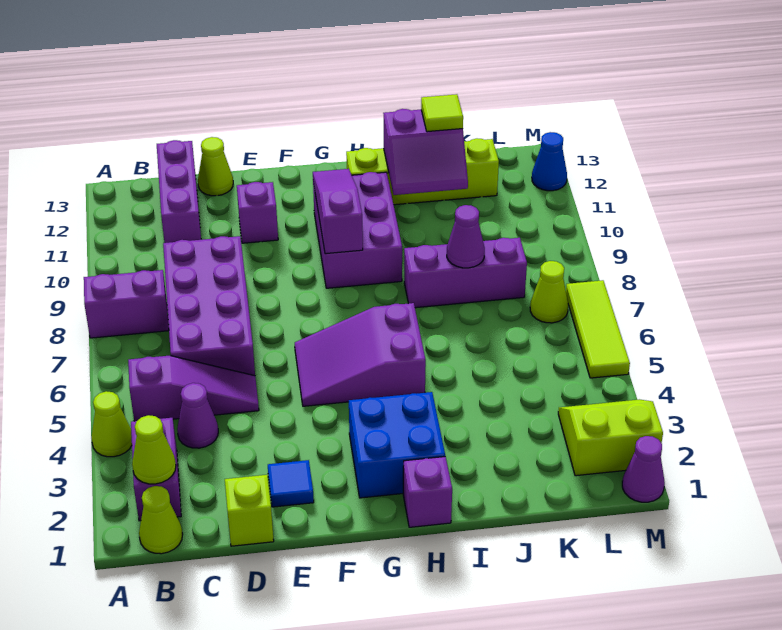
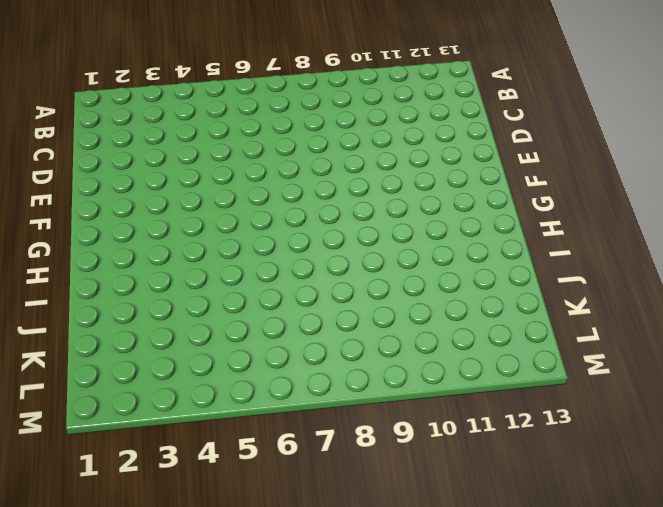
none -> lime 1x1 cone [91,391,132,457]
none -> purple 1x2 brick [84,270,169,338]
none -> lime 1x1 cone [139,486,183,554]

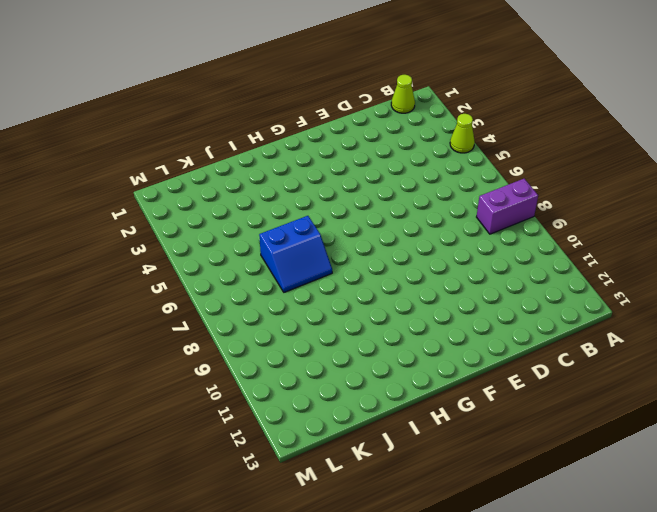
blue 2x2 slope [259,216,332,292] -> none
none -> purple 1x2 brick [131,418,181,521]
none -> purple 1x3 slope [128,356,259,421]
none -> purple 1x1 cone [177,383,218,448]

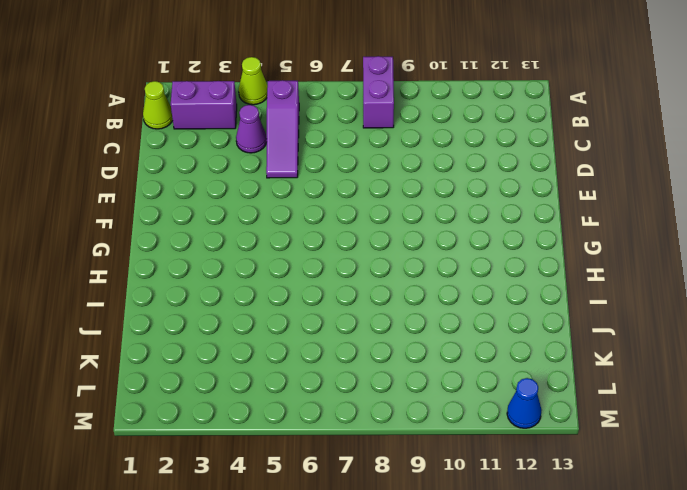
none -> purple 2x4 brick [163,236,255,376]
none -> purple 1x3 brick [157,140,201,243]
none -> lime 1x1 brick [225,475,274,546]

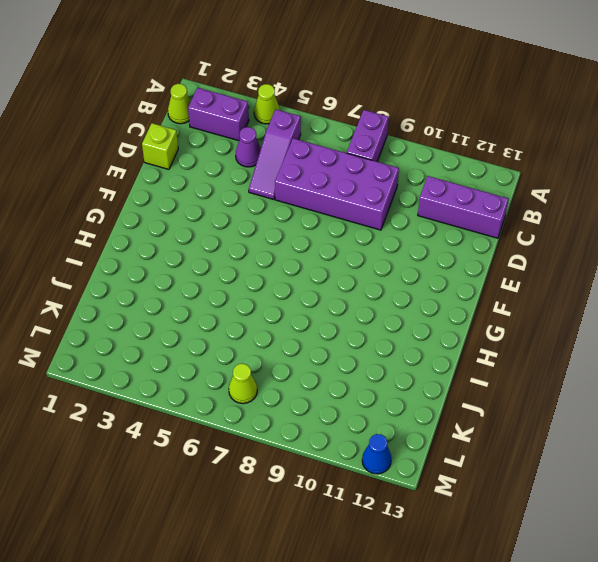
none -> lime 1x1 cone [198,137,233,196]
none -> blue 1x1 tile [268,460,314,507]
none -> purple 1x1 brick [237,182,278,243]

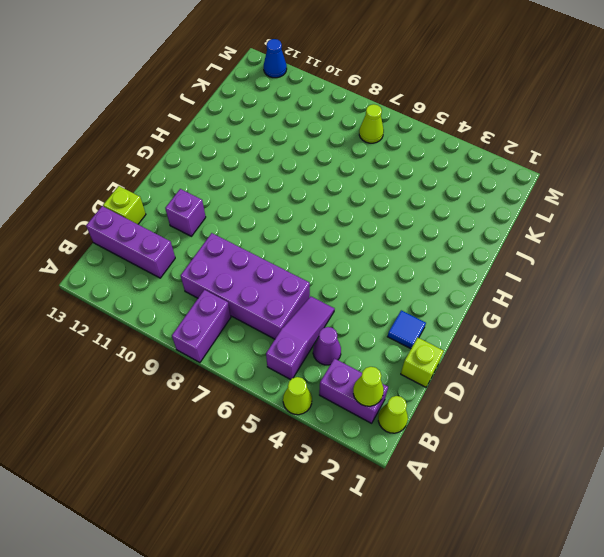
lime 1x1 brick [103,186,146,224] -> lime 1x1 cone [198,137,233,196]
none -> purple 2x3 slope [295,303,426,406]
none -> blue 2x2 brick [349,392,445,498]
none -> purple 2x3 brick [313,172,402,288]

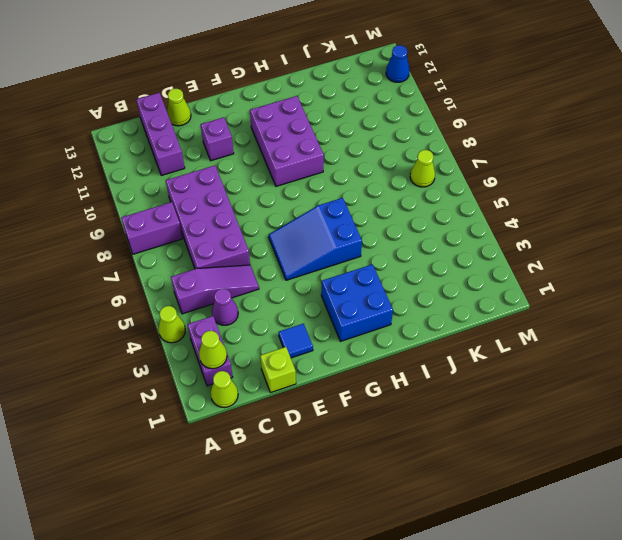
blue 2x3 slope [269,198,362,280] -> purple 2x3 slope [295,303,426,406]
none -> purple 1x1 brick [403,457,452,527]
none -> lime 1x4 brick [346,138,499,205]
none -> purple 1x3 brick [404,238,527,308]

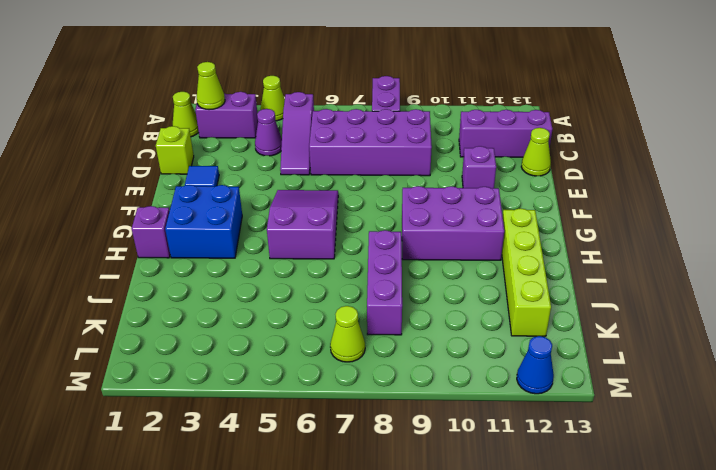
none -> lime 2x2 slope [558,399,663,476]
none -> purple 1x1 cone [622,436,665,502]
none -> lime 1x3 tile [566,280,630,378]

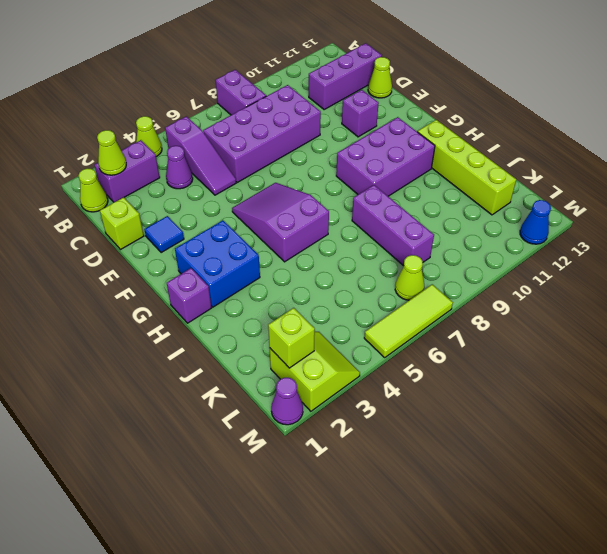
lime 1x1 brick [268,308,315,368] -> none
none -> purple 1x3 slope [313,169,363,254]
none -> purple 2x2 slope [383,109,468,195]
none -> purple 1x1 cone [447,205,485,268]

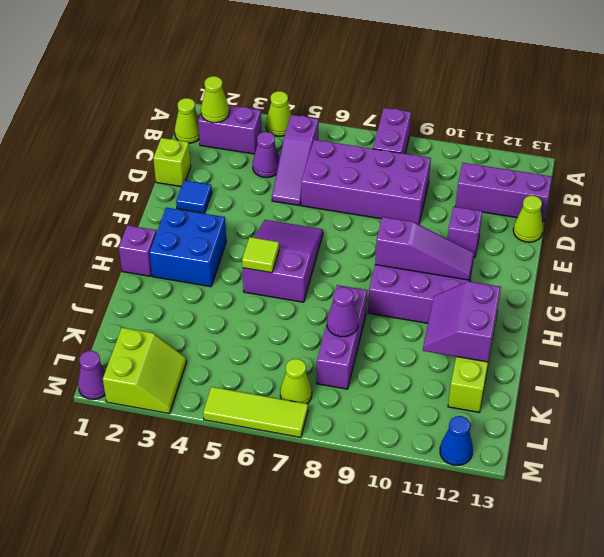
lime 1x1 tile [242,237,279,273] -> lime 1x1 tile moved to [421,94,463,132]

